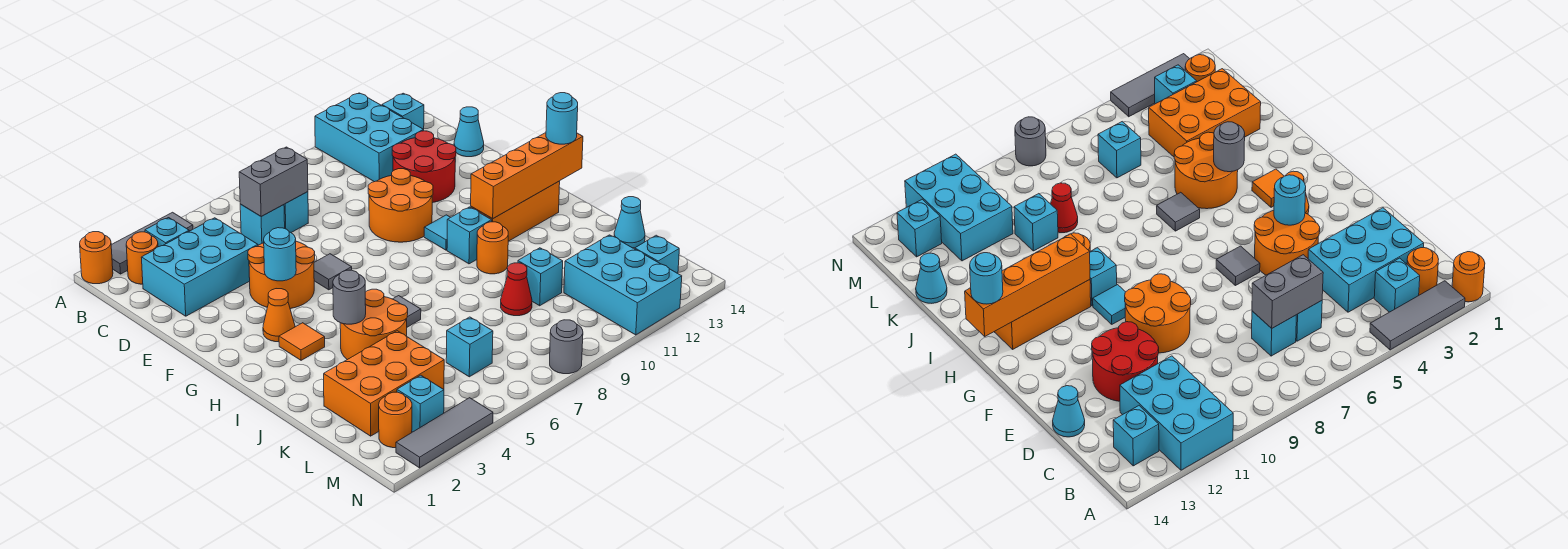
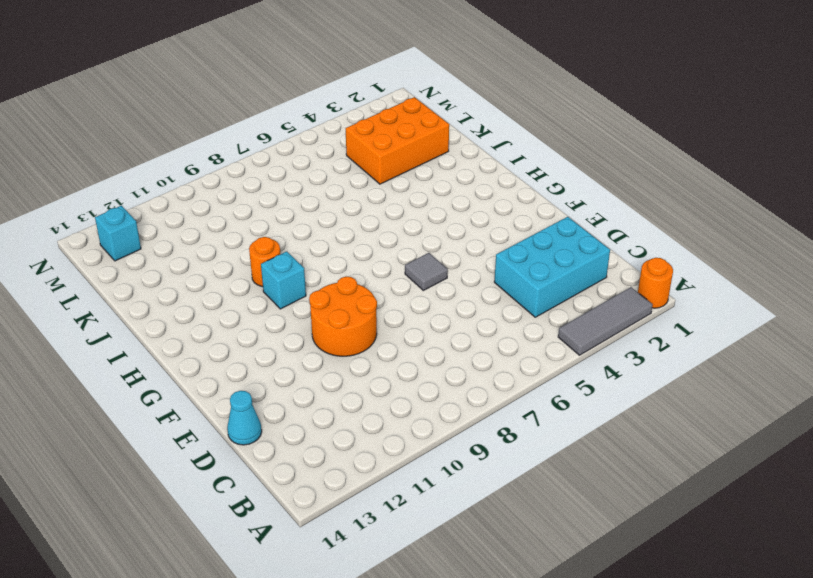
none -> cyan 2x3 brick [315,93,424,182]
none -> orange 1x1 round brick [126,232,158,284]
none -> cyan 1x1 brick [145,218,189,247]
none -> cyan 1x1 brick [382,93,424,129]

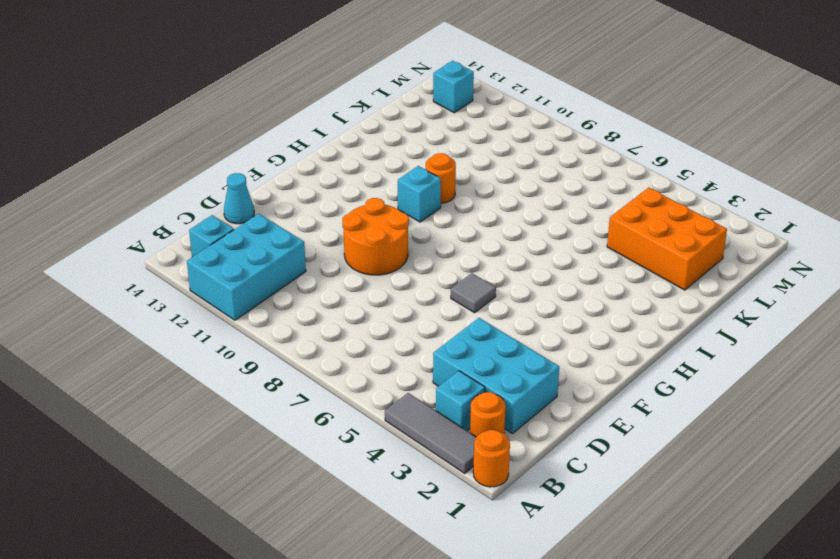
none -> cyan 1x1 brick [240,204,285,245]
none -> cyan 1x1 brick [284,192,308,232]
none -> red 2x2 round brick [392,131,456,203]
none -> orange 2x2 round brick [248,241,315,309]

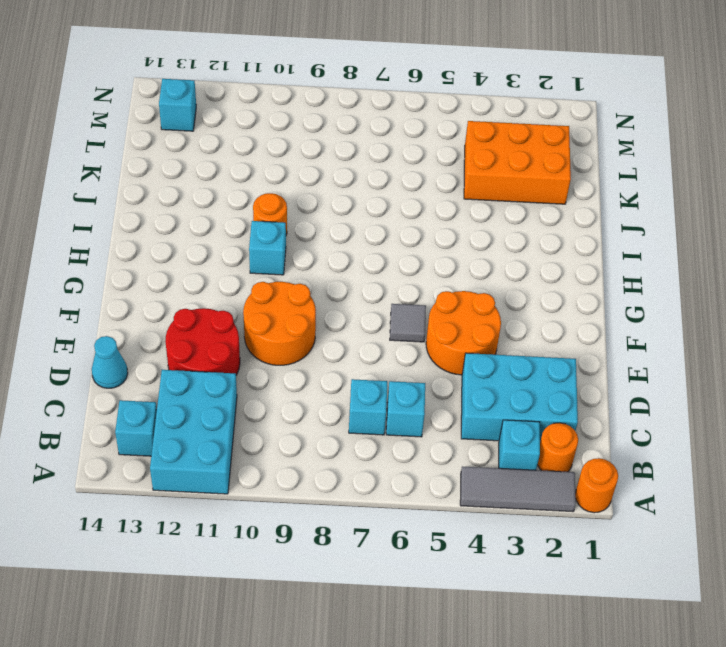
none -> orange 1x1 cone [263,289,295,342]
none -> cyan 1x1 tile [424,215,450,250]
none -> orange 1x1 tile [279,323,325,360]
none -> orange 1x3 brick [471,181,560,241]

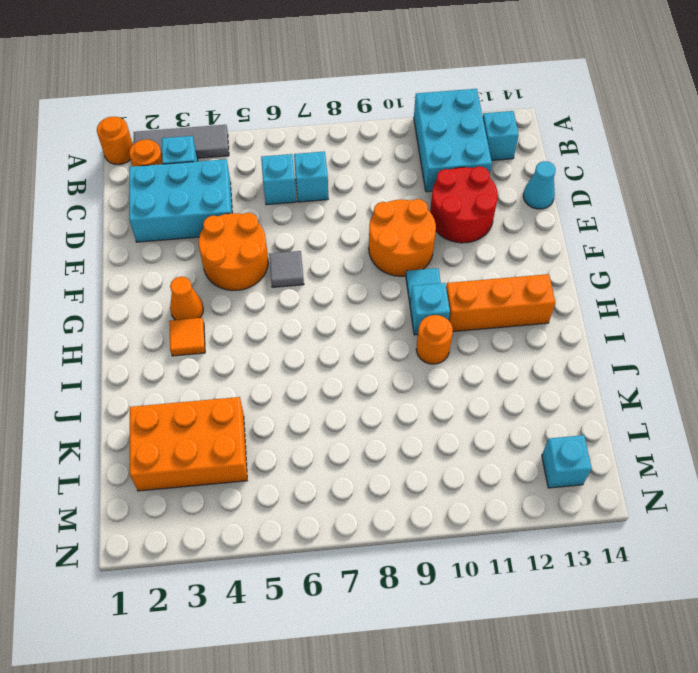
none -> orange 2x2 round brick [340,289,408,360]
none -> grey 1x1 tile [393,296,421,327]
none -> red 1x1 cone [501,263,532,316]
none -> cyan 1x1 brick [518,248,563,306]

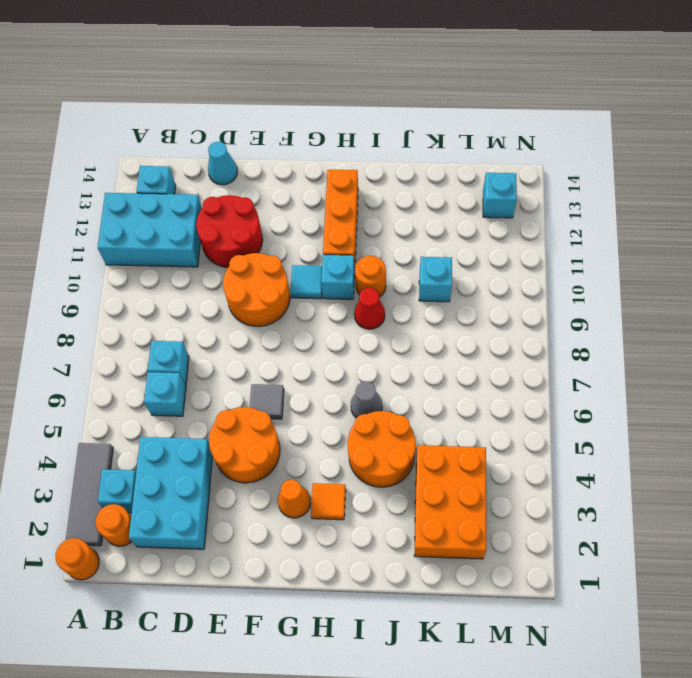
grey 1x1 cone [351,381,382,418] -> grey 1x1 tile [393,296,421,327]
red 1x1 cone [354,288,385,329] -> red 1x1 cone moved to [501,263,532,316]
none -> cyan 1x1 cone [614,197,645,248]
none -> cyan 1x1 brick [446,317,493,377]
none -> cyan 2x3 brick [564,235,682,335]
none -> orange 1x1 round brick [379,392,412,448]

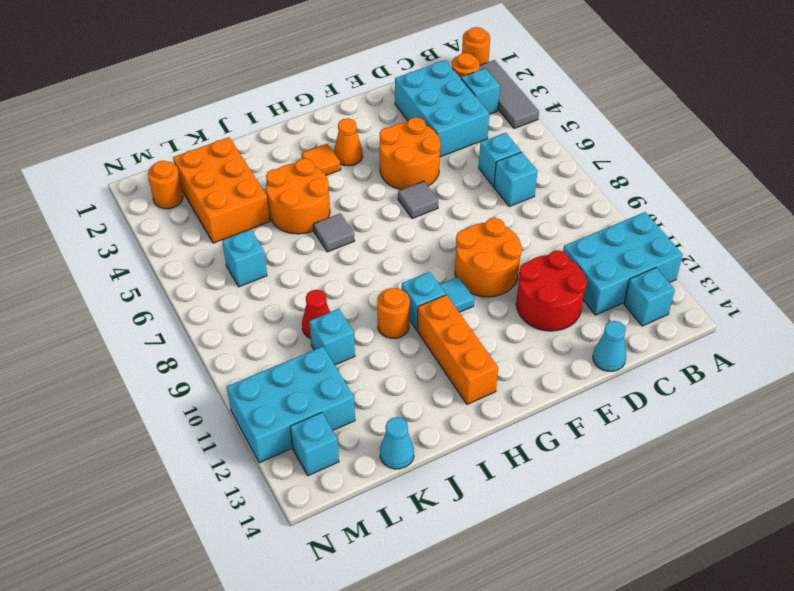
none -> cyan 1x1 brick [397,375,444,432]
none -> grey 1x3 tile [396,398,493,468]
none -> grey 1x1 round brick [550,320,583,374]
none -> grey 1x2 brick [239,147,308,216]

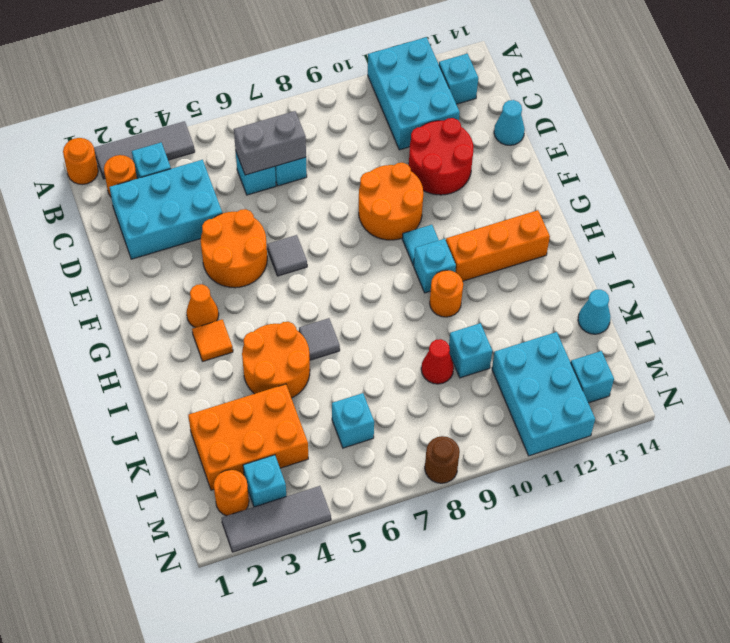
brown 1x1 round brick [425,436,460,483] -> grey 1x1 round brick [550,320,583,374]
none -> cyan 1x1 round brick [264,228,296,281]
none -> orange 1x4 brick [471,133,583,219]
none -> grey 1x1 round brick [333,270,366,324]
none -> cyan 1x1 round brick [546,93,578,144]

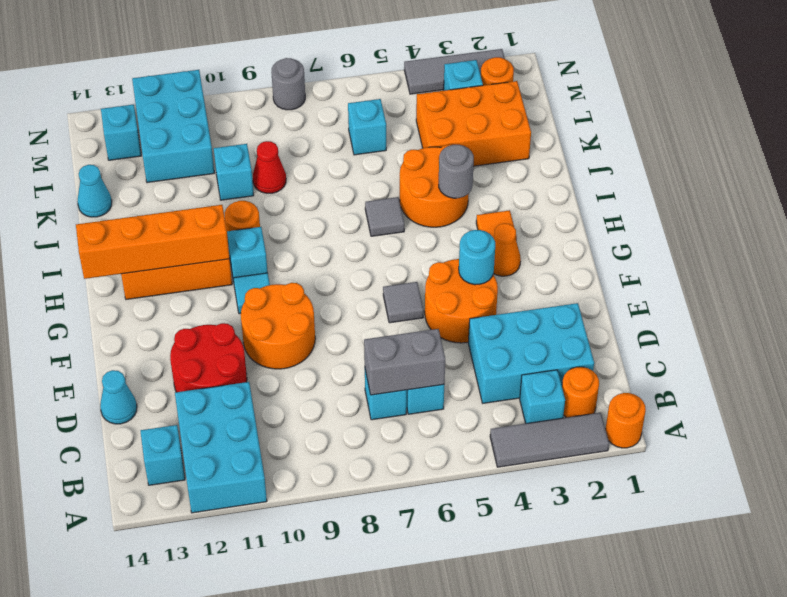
none -> cyan 1x1 round brick [546,93,578,144]

